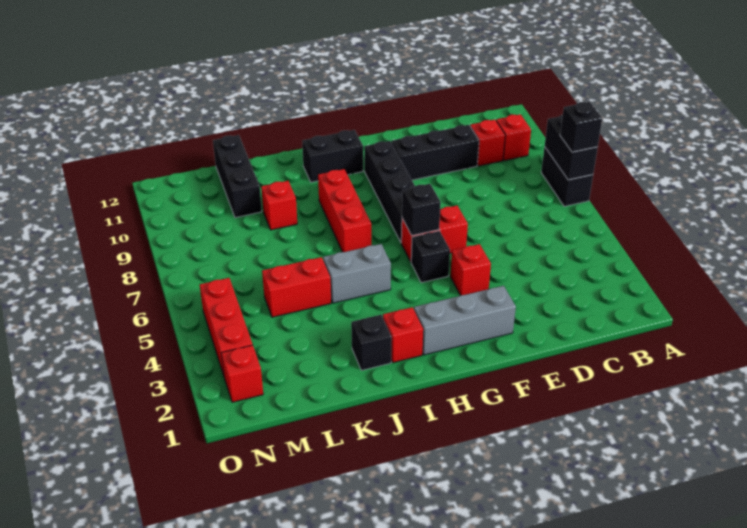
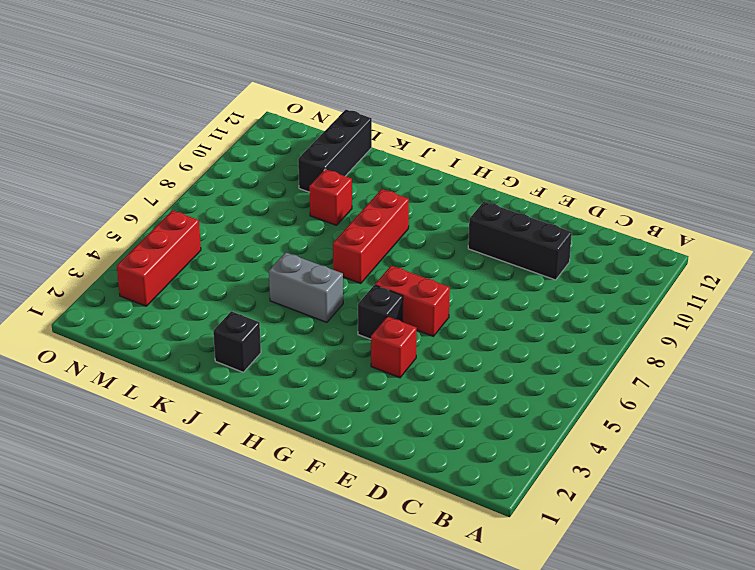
none -> black 1x2 brick [541,147,593,206]
none -> red 1x1 brick [496,114,531,161]
none -> red 1x1 brick [470,120,505,166]

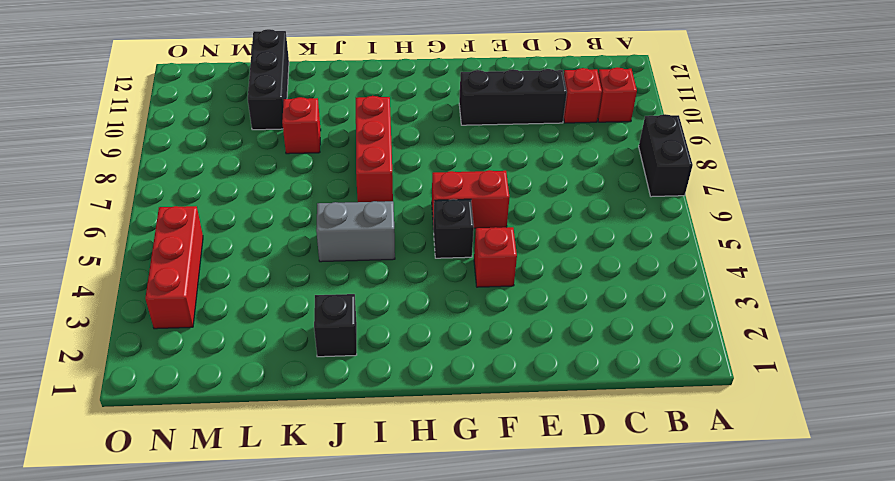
none -> grey 1x3 brick [414,286,516,355]
none -> black 1x4 brick [365,141,415,242]
none -> black 1x2 brick [302,130,363,182]

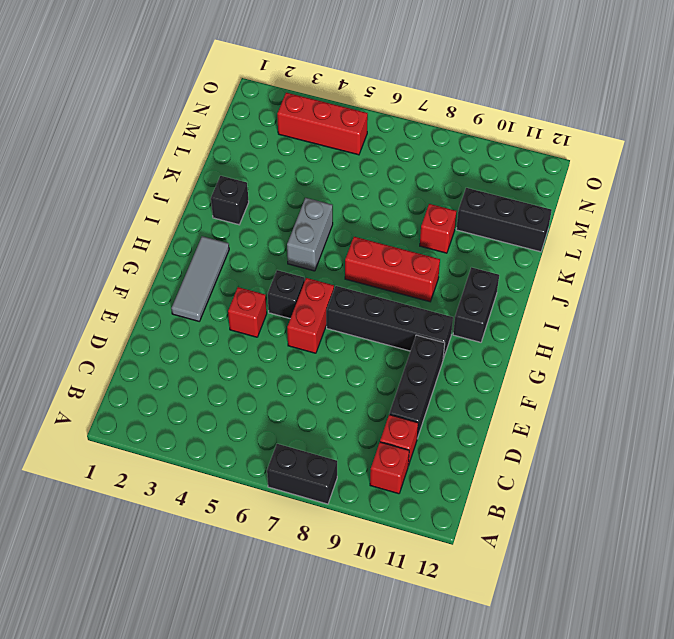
grey 1x3 tile [171,236,229,321] -> grey 1x3 brick [414,286,516,355]
none -> red 1x1 brick [383,307,423,363]
none -> red 1x2 brick [262,257,331,317]
none -> red 1x1 brick [221,345,263,402]

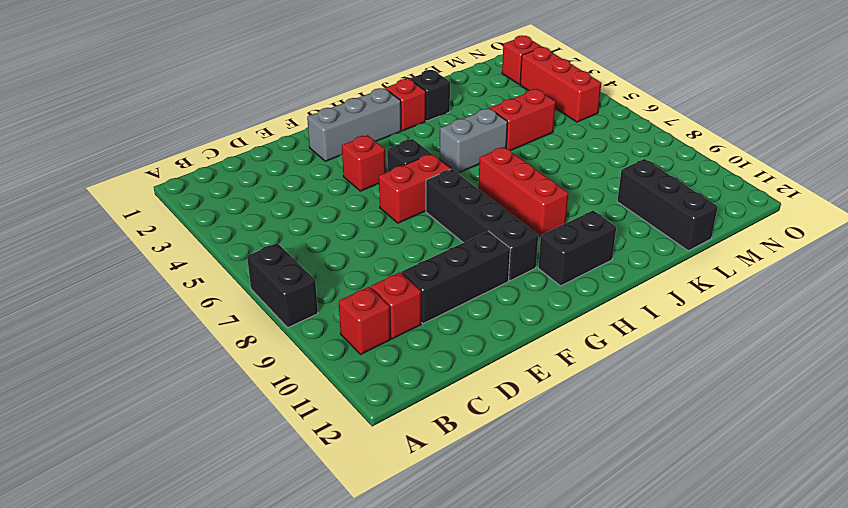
none -> red 1x1 brick [261,181,297,230]
none -> black 1x2 brick [544,115,598,180]
none -> black 1x1 brick [402,184,441,236]

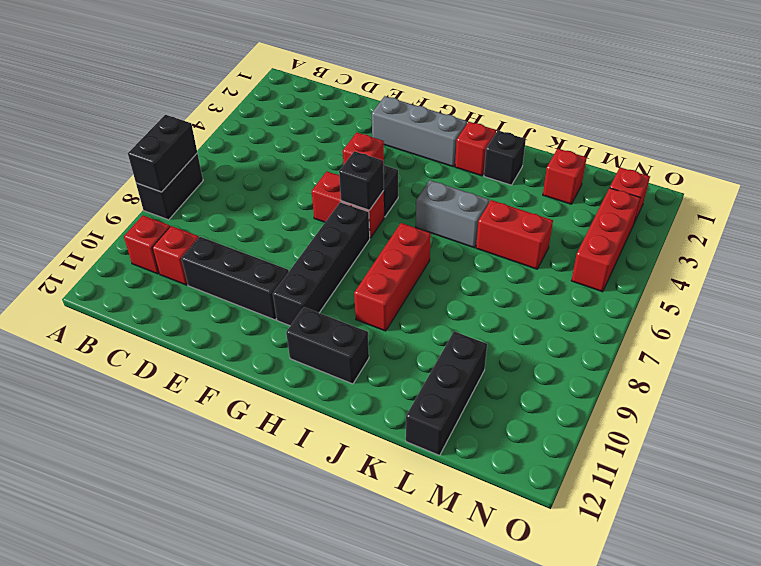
red 1x1 brick [543,149,587,204] -> red 1x1 brick moved to [261,181,297,230]
none -> black 1x1 brick [560,102,602,152]

